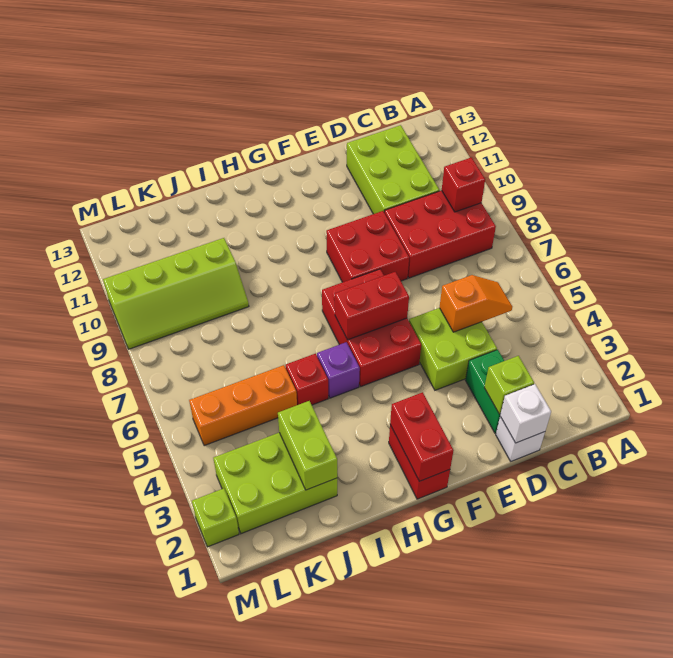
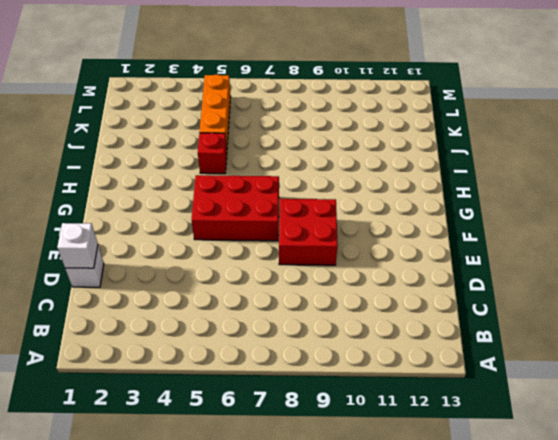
none -> red 2x3 brick [384,191,496,278]
none -> lime 2x3 brick [347,125,439,214]
none -> green 1x2 brick [465,350,504,433]

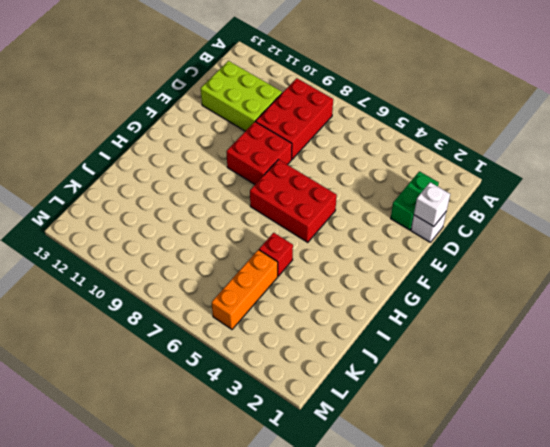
green 1x2 brick [391,171,439,230] -> green 1x2 brick turned to [465,350,504,433]
none -> lime 2x2 brick [409,308,497,390]
none -> red 1x2 brick [389,425,450,499]
none -> purple 1x1 brick [317,342,360,398]

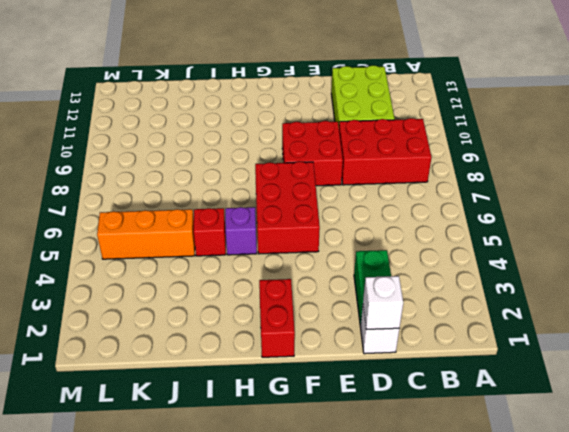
none -> lime 2x2 brick [409,308,497,390]
none -> lime 2x3 brick [213,433,337,534]
none -> lime 2x4 slope [103,238,249,349]

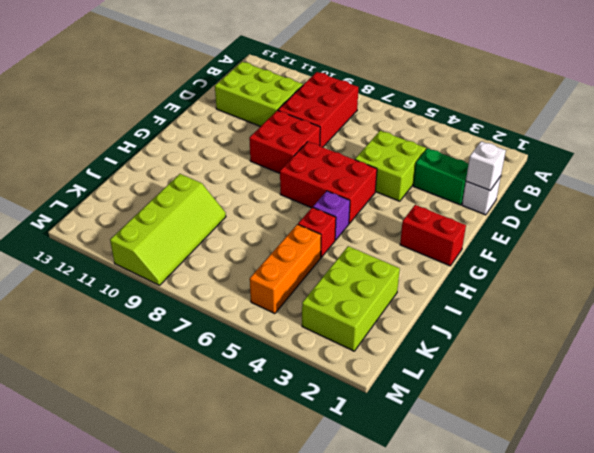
none -> lime 1x1 brick [192,488,239,547]
none -> red 1x1 brick [442,157,485,212]
none -> orange 1x2 slope [440,275,512,332]

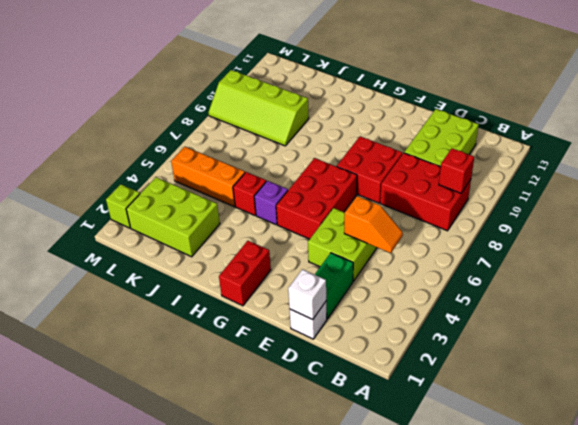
none -> lime 1x1 brick [484,356,534,414]
none -> red 1x2 brick [335,272,409,340]
none -> red 1x2 brick [390,392,453,481]

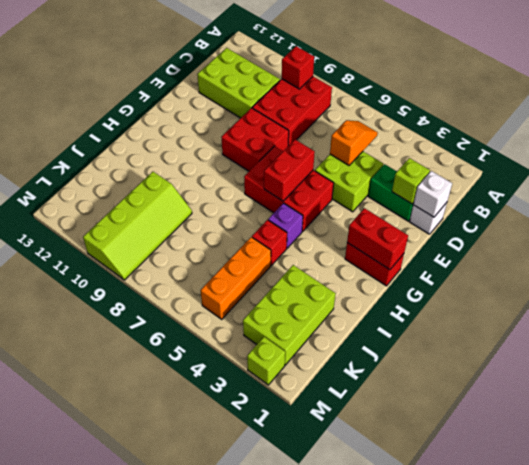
none -> lime 1x2 brick [278,401,337,490]

